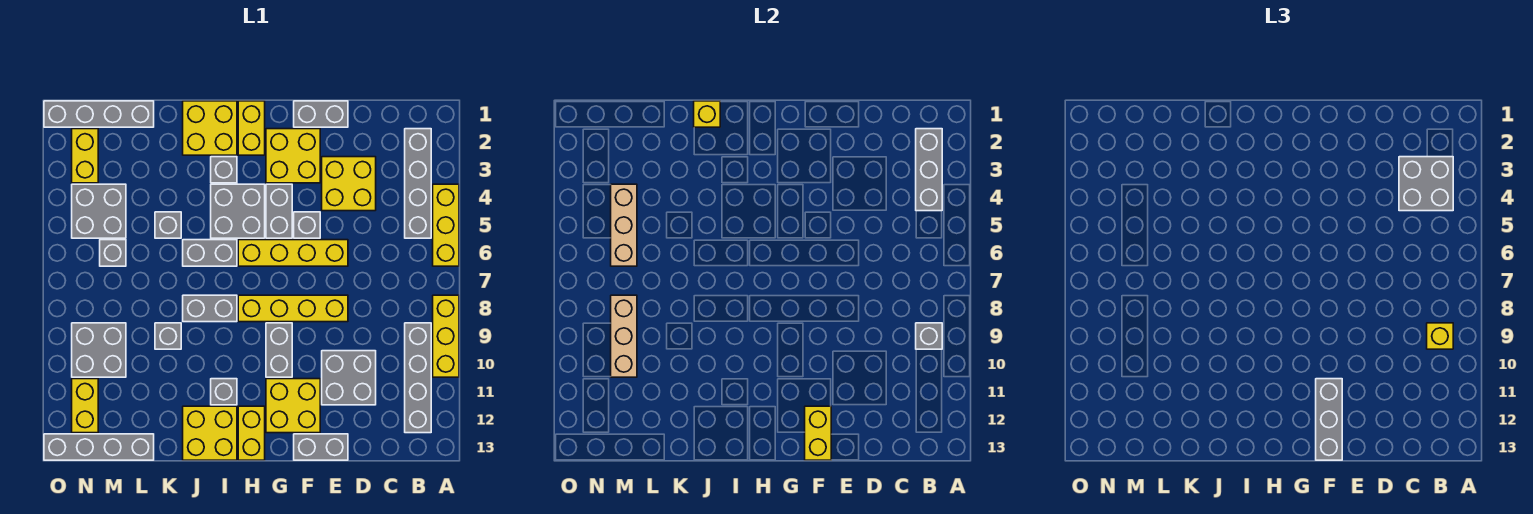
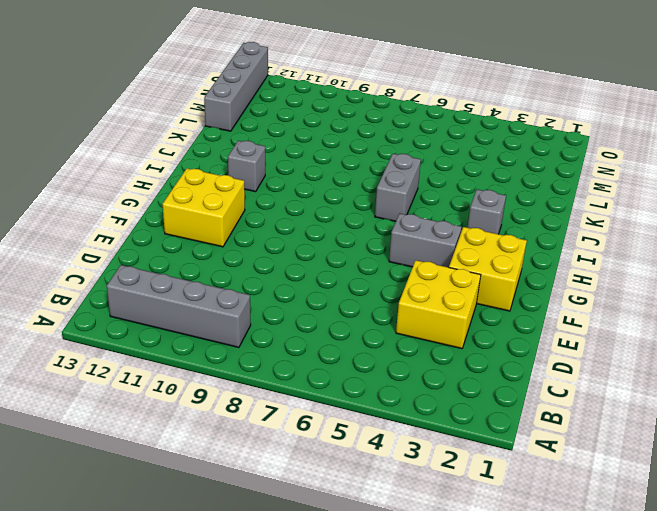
none -> yellow 1x3 brick [433,184,459,266]
none -> yellow 1x3 brick [433,295,459,377]
none -> grey 1x4 brick [405,129,431,238]
none -> grey 2x2 brick [322,351,376,405]

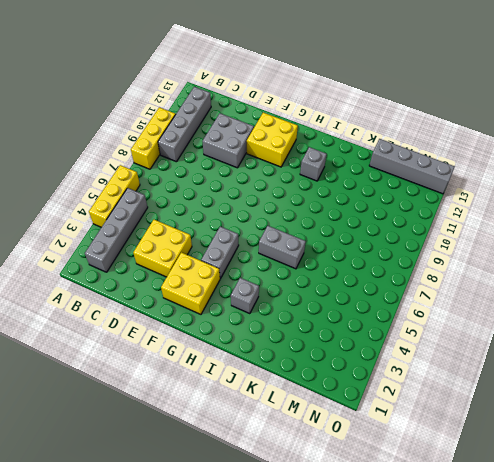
none -> grey 1x2 brick [294,101,348,127]
none -> yellow 1x4 brick [238,240,348,266]
none -> yellow 1x4 brick [238,295,348,322]
none -> grey 1x2 brick [294,434,348,460]

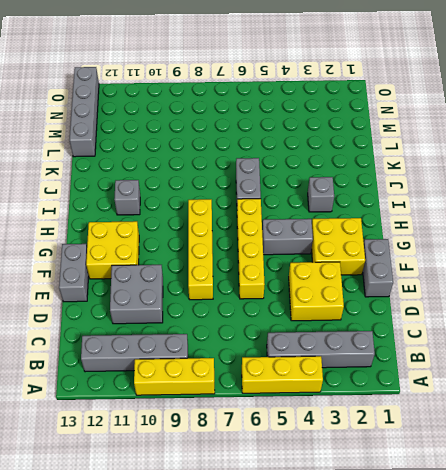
none -> grey 1x1 brick [294,212,320,238]
none -> grey 1x2 brick [266,323,292,377]
none -> yellow 1x2 brick [238,101,265,155]
none -> grey 2x2 brick [211,184,265,238]

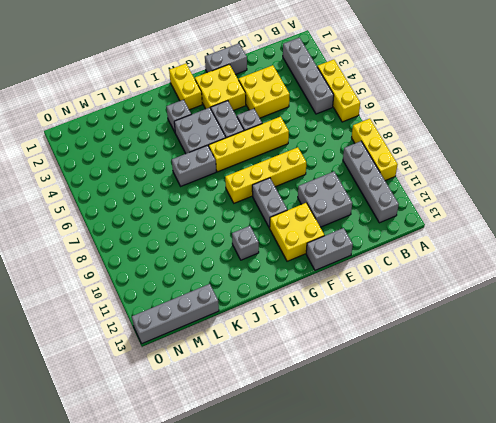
none -> yellow 1x2 brick [238,406,265,460]
none -> yellow 2x2 brick [183,101,237,155]
none -> grey 1x2 brick [183,295,237,322]
none -> yellow 2x2 brick [183,406,237,460]

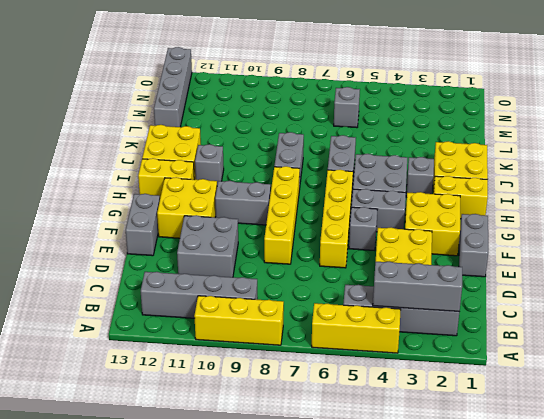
none -> grey 1x1 brick [155,212,181,238]
none -> grey 1x1 brick [155,323,181,349]
none -> grey 1x4 brick [44,101,154,127]
none -> grey 2x2 brick [72,184,126,238]

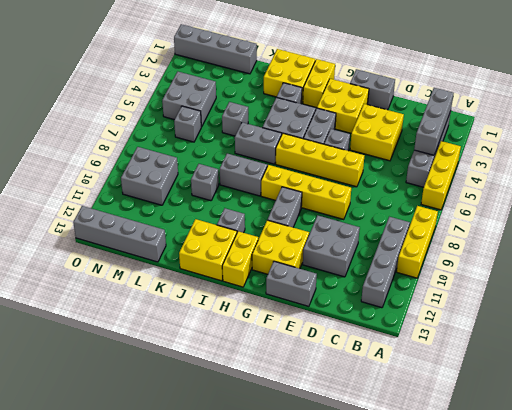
none -> yellow 1x2 brick [72,129,98,183]
none -> yellow 1x2 brick [72,379,98,433]
none -> grey 1x1 brick [916,323,942,349]
none -> yellow 1x2 brick [805,406,831,460]

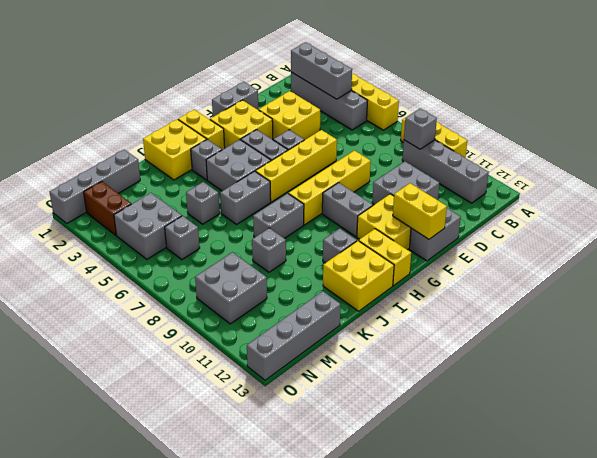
brown 1x2 brick [84,181,131,235] -> yellow 1x2 brick [72,129,98,183]
none -> yellow 1x2 brick [72,379,98,433]
none -> yellow 1x1 brick [694,101,720,127]
none -> tan 1x3 brick [611,184,637,266]
none -> tan 1x3 brick [611,295,637,377]

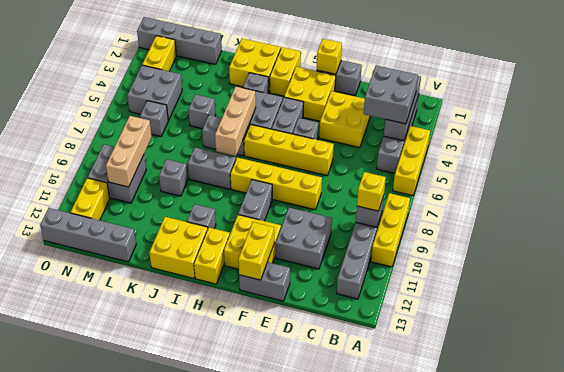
yellow 1x1 brick [317,39,342,74] -> yellow 1x1 brick moved to [694,101,720,127]
tan 1x3 brick [215,87,256,156] -> tan 1x3 brick moved to [611,184,637,266]
none -> grey 1x3 brick [1316,379,1342,460]

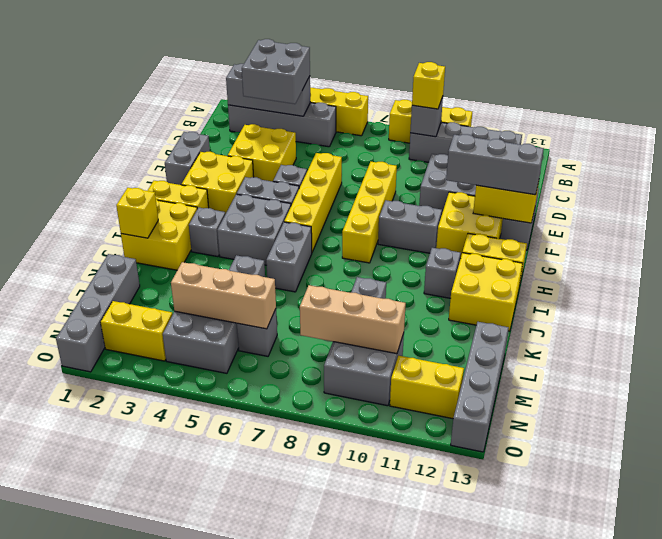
none -> grey 1x2 brick [183,295,237,322]

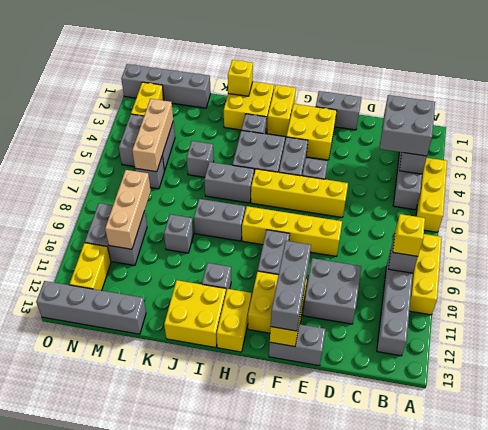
none -> yellow 2x2 brick [322,157,376,211]

